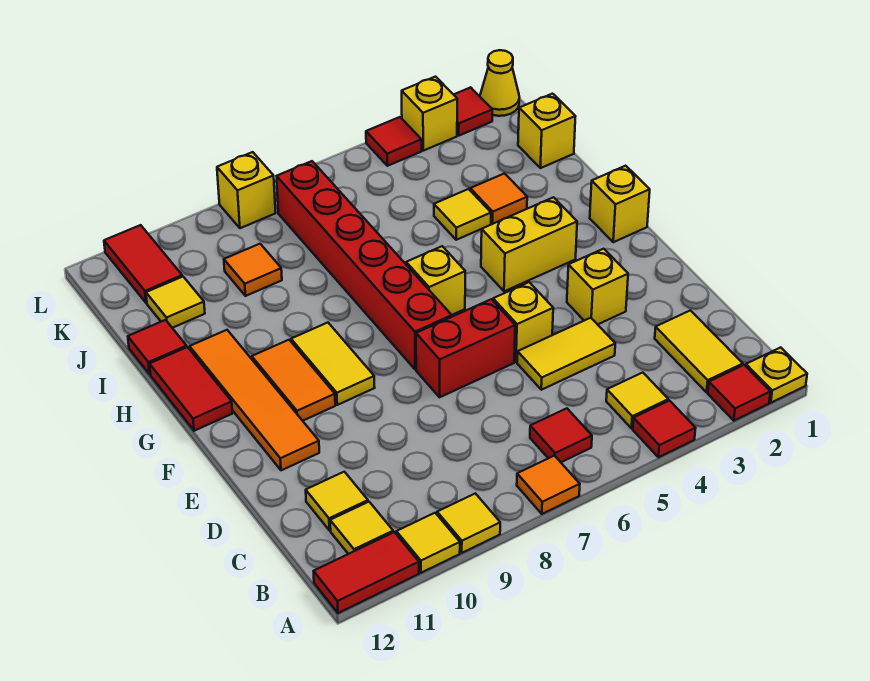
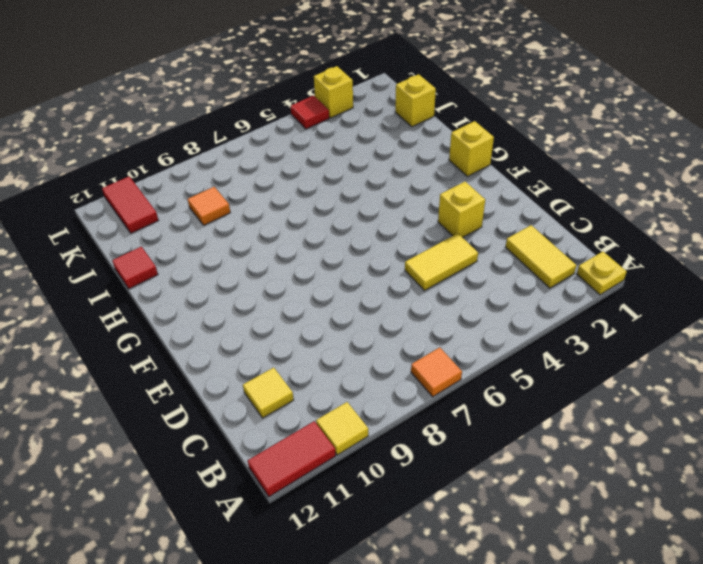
none -> red 1x1 tile [708,365,770,421]
none -> red 1x1 tile [633,401,696,457]
none -> yellow 1x1 tile [437,493,500,553]
none -> yellow 1x1 tile [606,373,668,428]

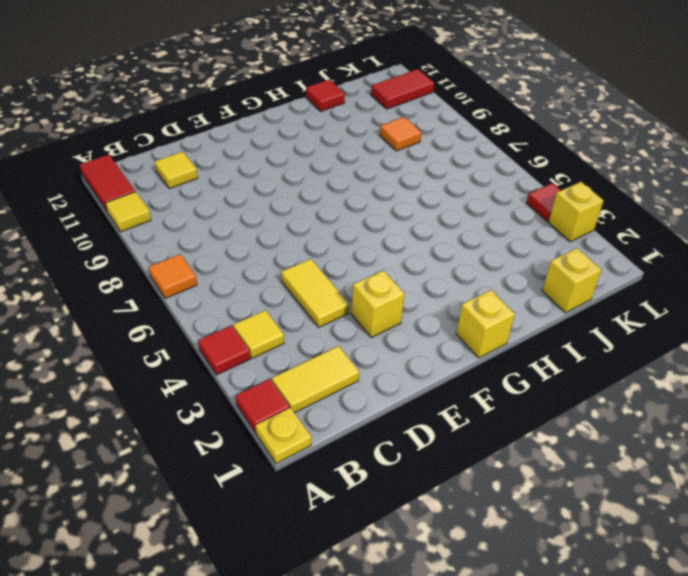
none -> yellow 1x1 tile [437,493,500,553]
none -> red 1x1 tile [530,408,592,462]
none -> yellow 1x1 tile [330,502,393,554]
none -> yellow 1x1 brick [493,282,553,362]

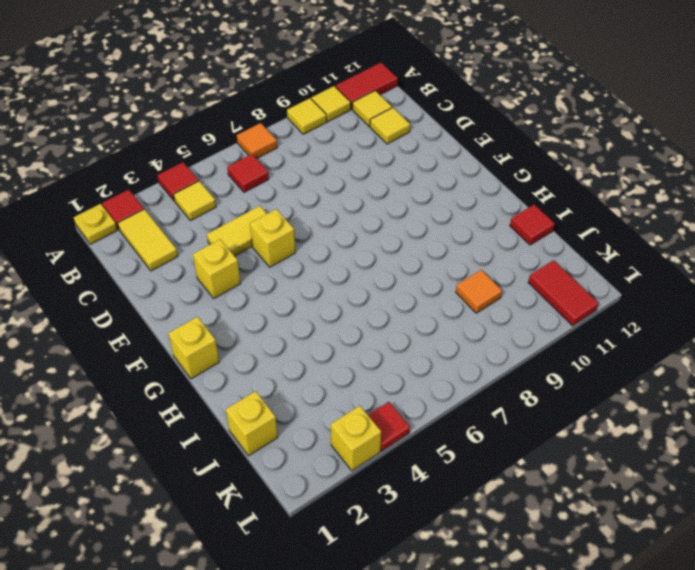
none -> red 1x2 brick [416,299,515,397]
none -> orange 1x4 tile [190,330,319,470]
none -> red 1x6 brick [277,161,452,370]
none -> yellow 1x2 tile [291,323,375,405]

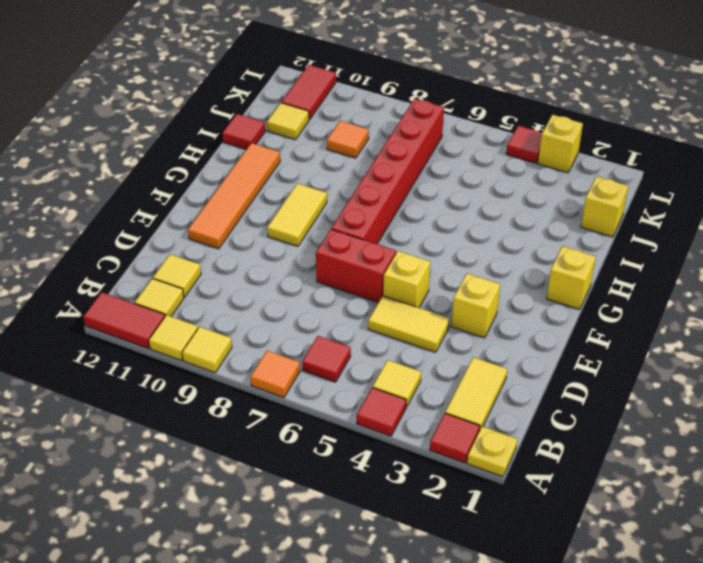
none -> orange 1x2 tile [252,340,335,421]
none -> yellow 1x2 brick [481,197,577,291]
none -> yellow 1x1 brick [406,246,465,315]
none -> red 1x2 tile [150,347,232,431]

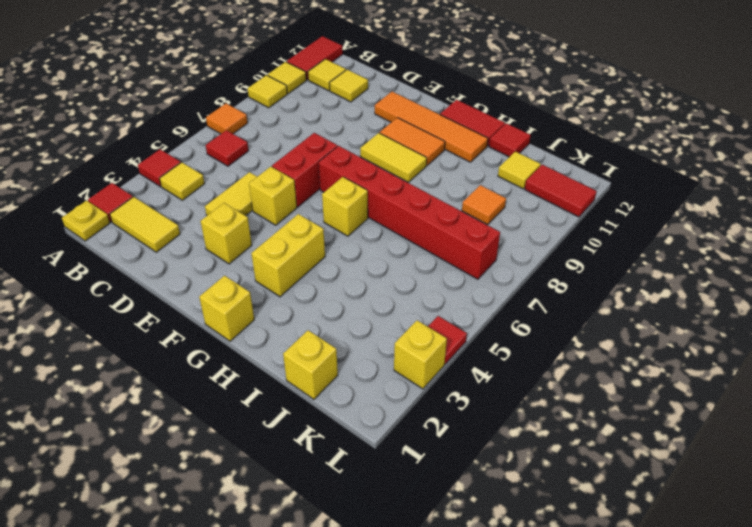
none -> orange 1x1 tile [470,174,527,224]
none -> yellow 1x1 tile [434,189,491,240]
none -> yellow 1x1 cone [480,50,519,116]
none -> red 1x1 tile [454,87,492,136]

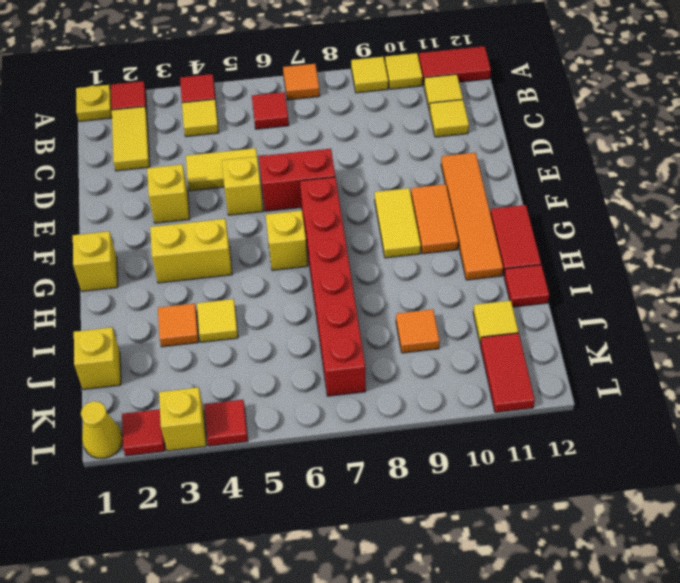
none -> yellow 1x1 brick [217,152,276,228]

